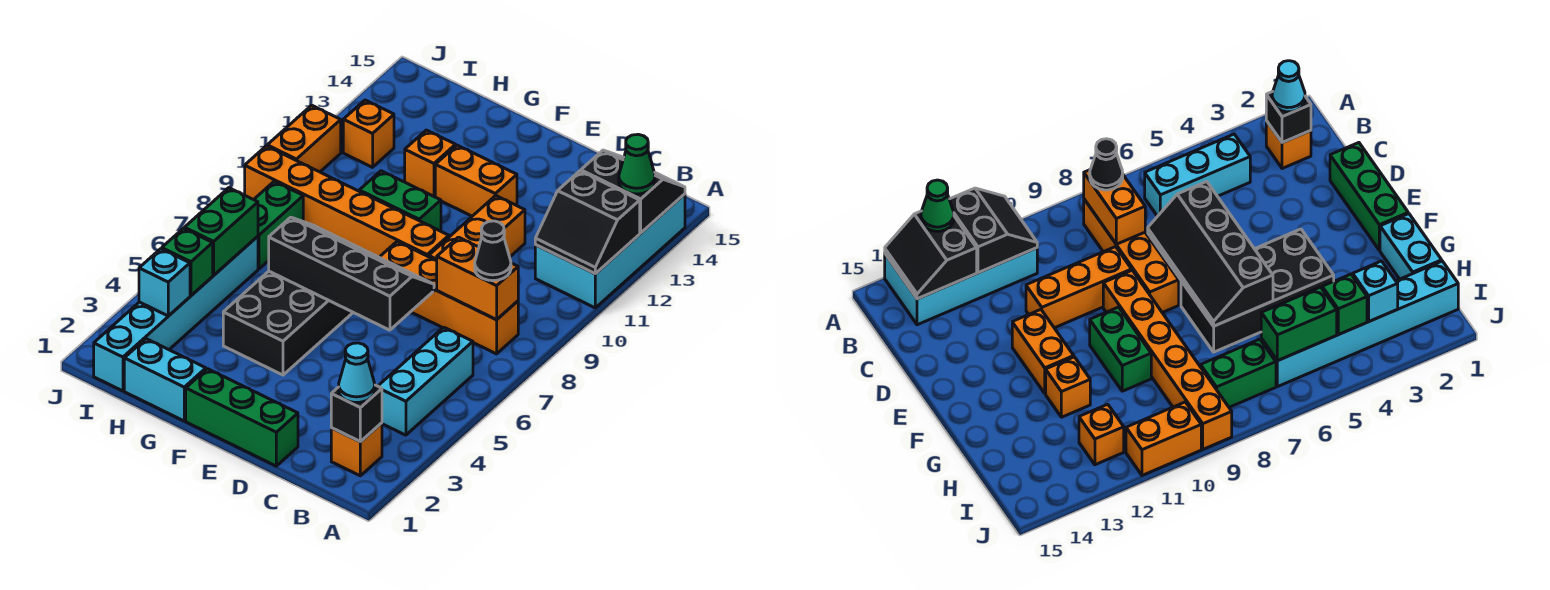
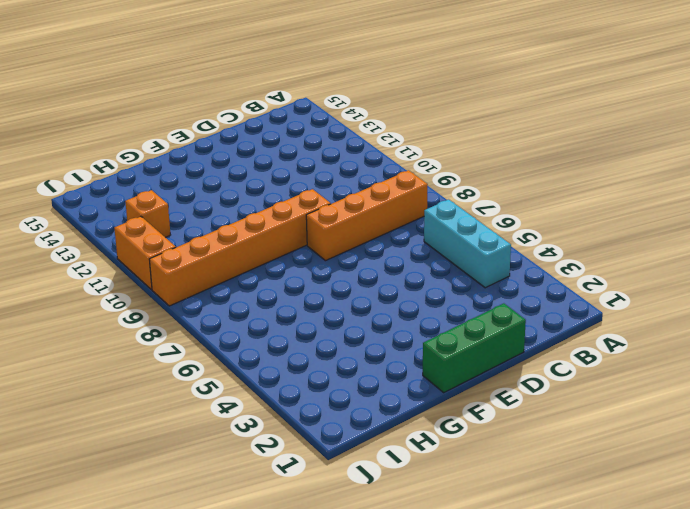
none -> cyan 2x4 brick [535,194,685,308]
none -> orange 1x1 brick [331,423,382,476]
none -> orange 1x3 brick [429,196,525,261]

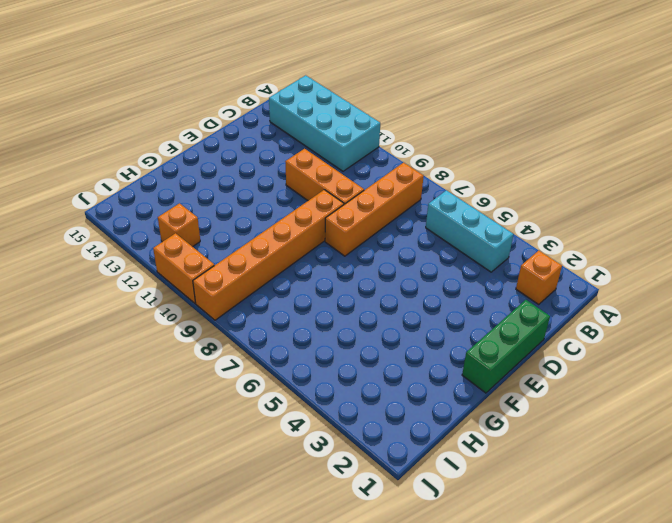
none -> orange 1x2 brick [435,145,517,216]
none -> black 2x4 brick [223,271,353,375]
none -> green 1x2 brick [359,171,441,231]

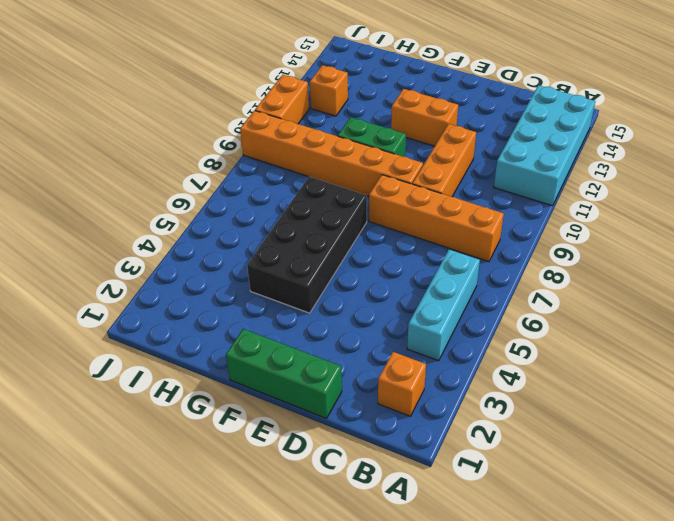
none -> cyan 1x2 brick [124,339,206,421]
none -> orange 1x1 brick [405,130,456,197]
none -> cyan 1x6 brick [94,236,258,391]

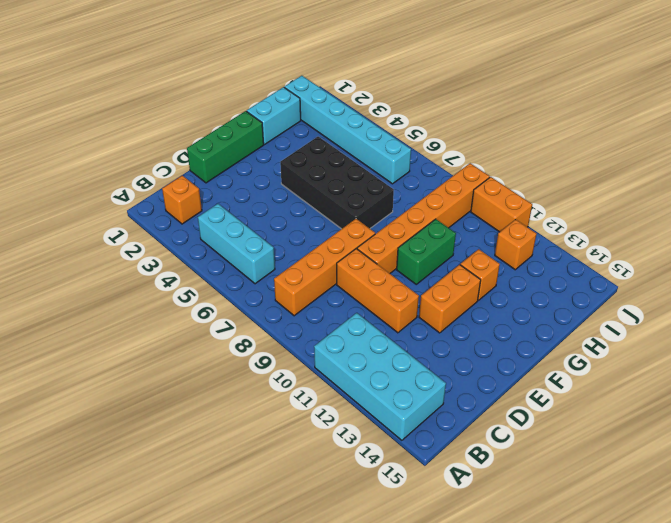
none -> green 1x2 brick [254,181,303,269]
none -> black 2x2 slope [535,171,640,274]
none -> black 2x2 slope [581,150,685,233]

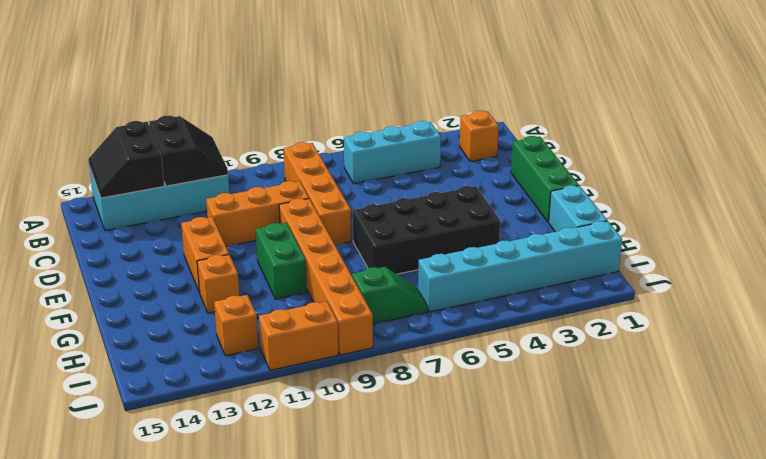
green 1x2 slope [352,267,428,324] -> green 1x2 brick [254,181,303,269]
none -> black 1x1 brick [331,385,382,442]
none -> orange 1x2 brick [437,237,518,320]
none -> black 2x4 slope [269,217,434,330]

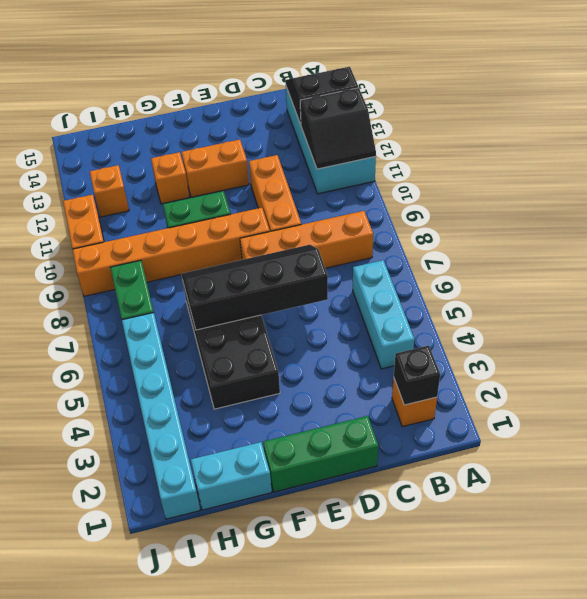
none -> orange 1x2 brick [437,237,518,320]
none -> cyan 1x1 brick [139,249,190,316]
none -> green 1x1 brick [162,228,213,296]

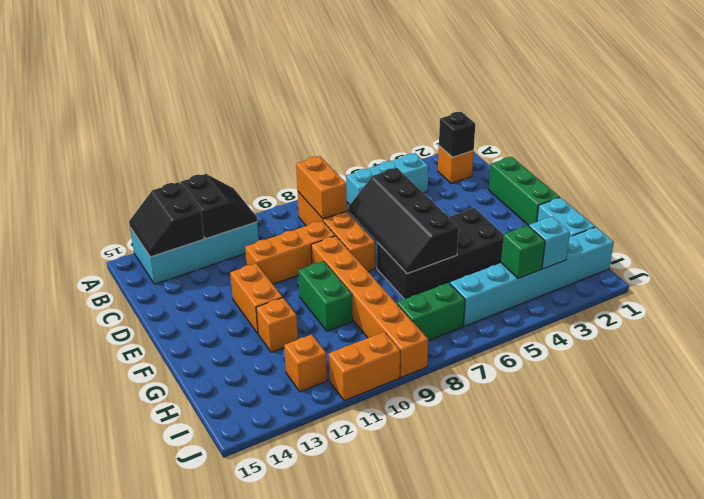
none -> green 1x2 brick [184,188,258,275]
none -> green 1x1 cone [619,134,655,194]
none -> cyan 1x1 cone [339,343,375,403]

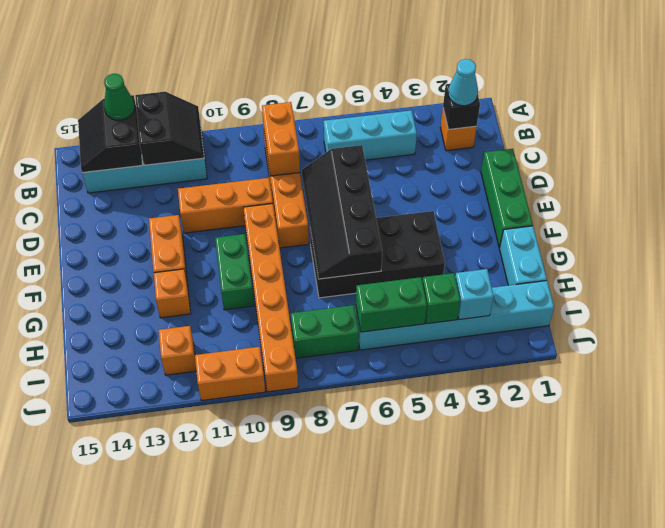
none -> black 1x1 cone [475,221,511,281]

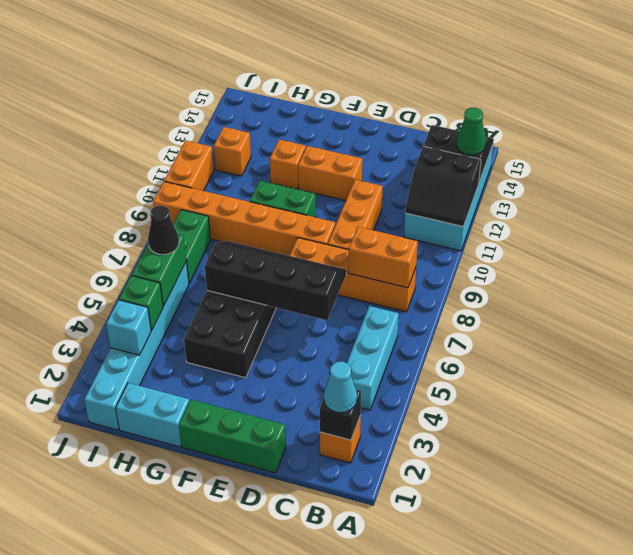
black 1x1 cone [148,206,179,255] -> black 1x1 cone moved to [475,221,511,281]

